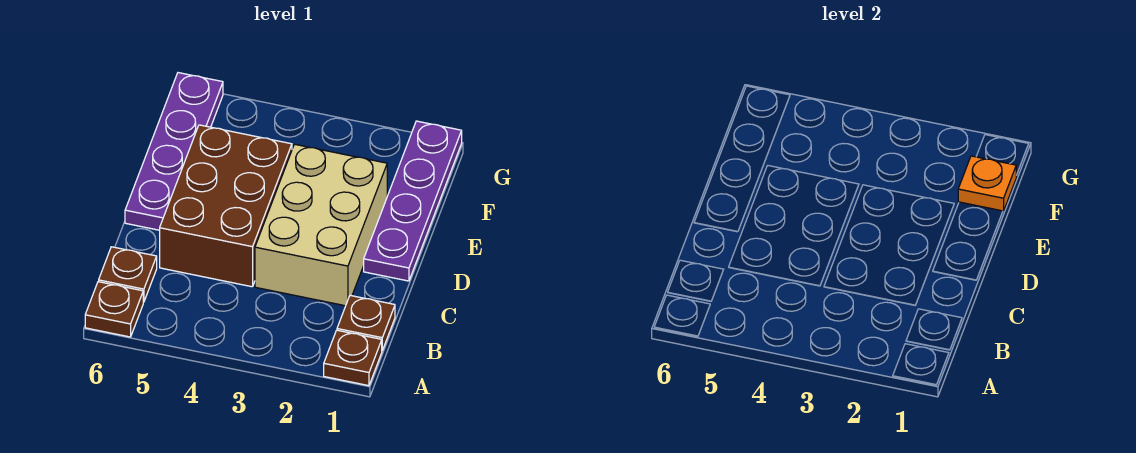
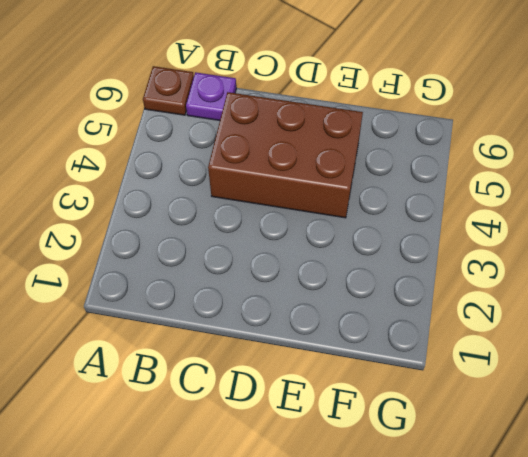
purple 1x1 plate [186,72,236,121] -> brown 1x1 plate [99,247,157,302]
none -> brown 1x1 plate [324,330,382,386]
none -> brown 1x1 plate [337,295,395,350]

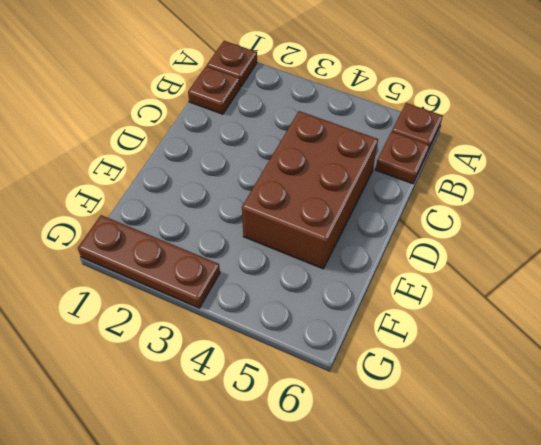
brown 1x3 plate [78,215,220,308] -> purple 1x4 plate [364,121,462,281]
none -> tan 2x3 brick [255,144,387,306]
none -> purple 1x4 plate [125,73,223,230]

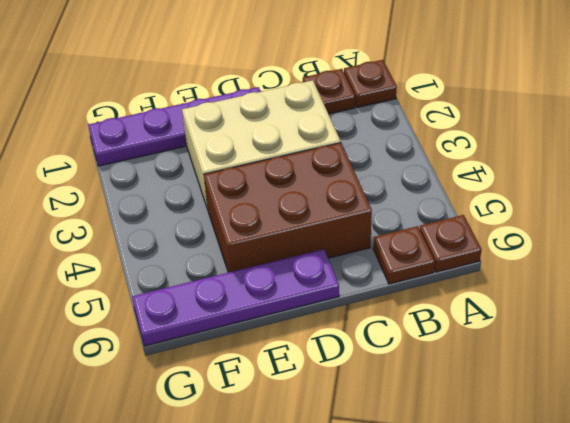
none -> orange 1x1 plate [958,156,1016,211]

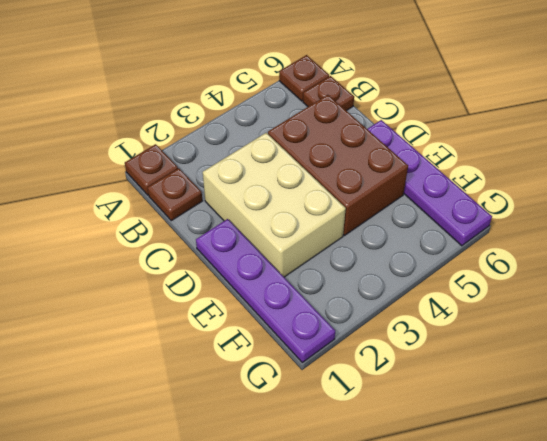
none -> orange 1x1 plate [958,156,1016,211]

